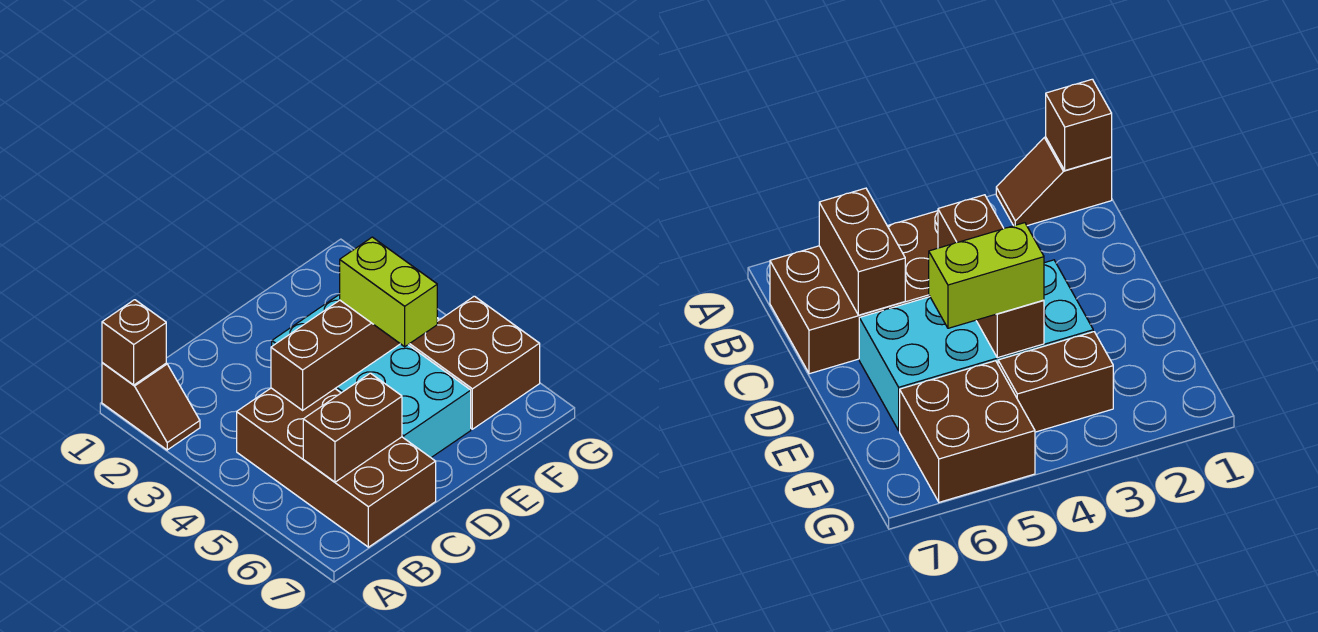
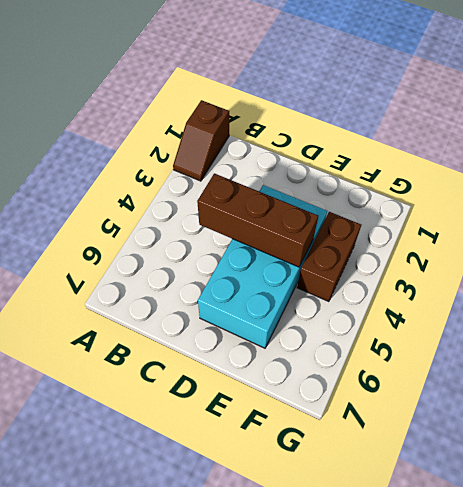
none -> brown 2x4 brick [237,388,436,547]
none -> brown 2x2 brick [408,296,540,429]

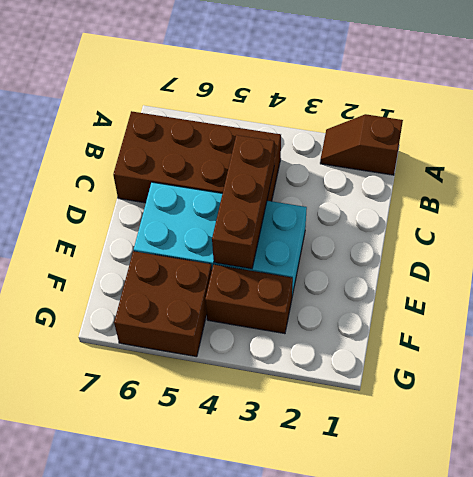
none -> brown 1x1 brick [102,300,166,385]
none -> brown 1x2 brick [303,373,402,482]

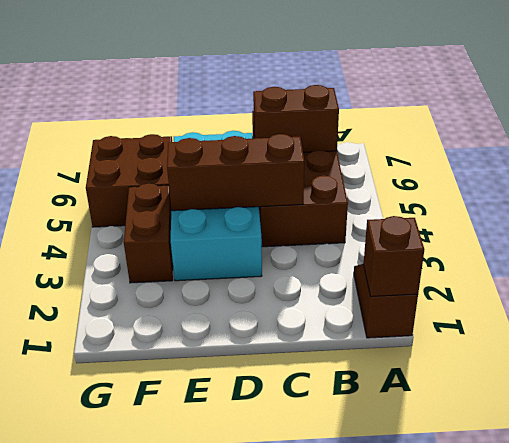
none -> lime 1x2 brick [340,237,437,347]

